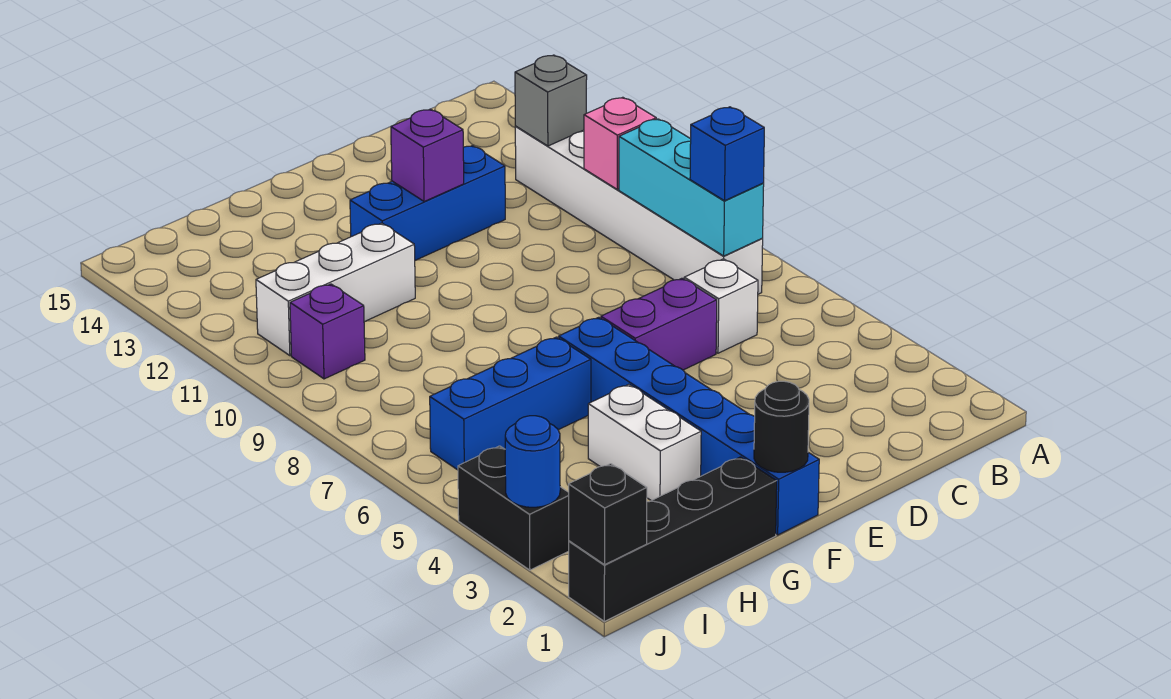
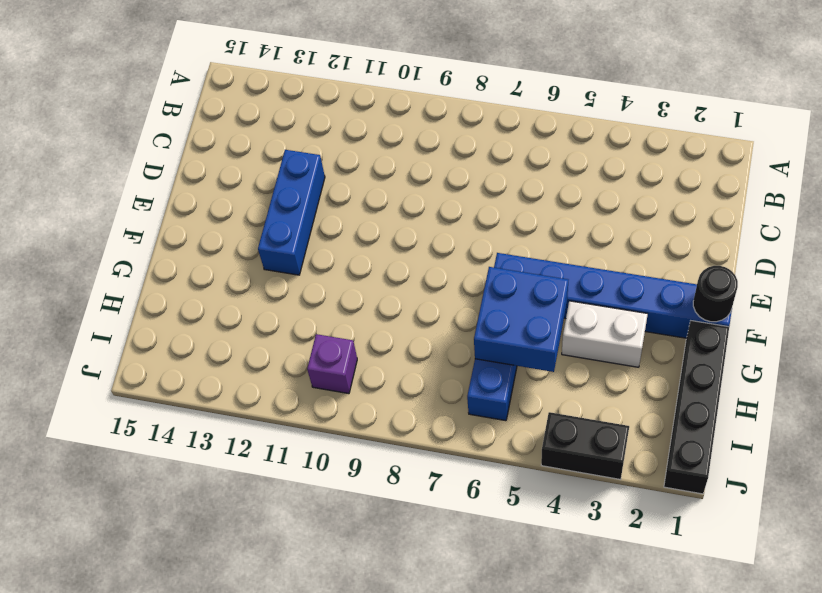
blue 2x2 brick [474,267,568,372] -> none
none -> white 1x6 brick [515,127,763,294]
none -> white 1x1 brick [684,259,758,353]
none -> purple 1x2 brick [601,278,717,370]

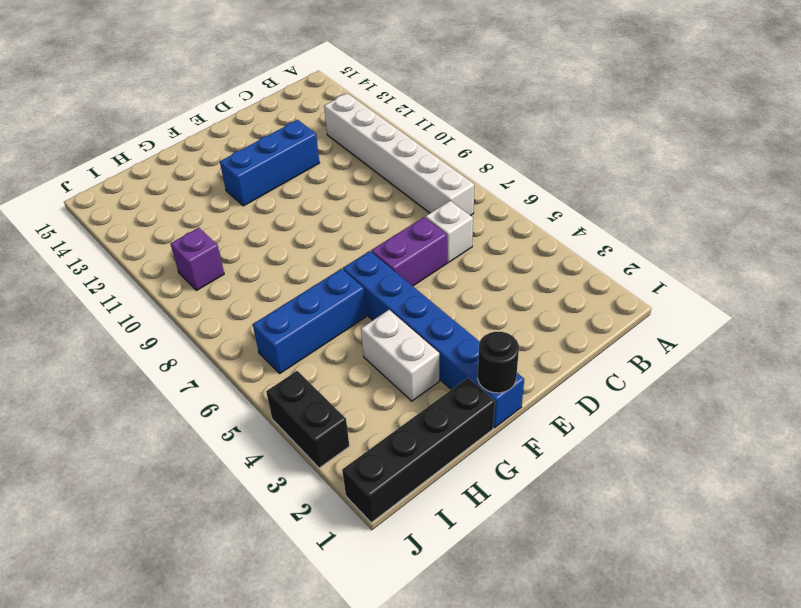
none -> white 1x3 brick [256,223,415,356]
none -> cyan 1x3 brick [619,119,764,256]
none -> pink 1x1 brick [584,97,656,189]

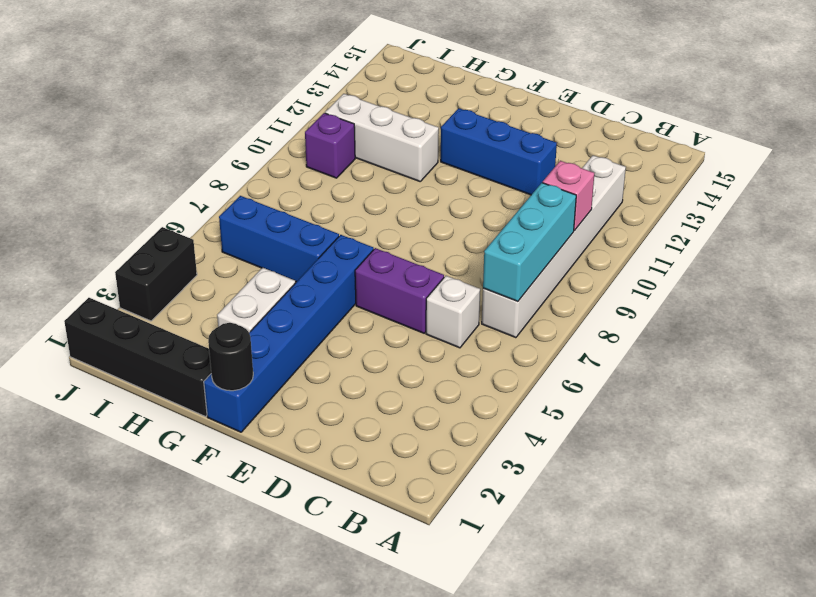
none -> grey 1x1 brick [515,55,587,146]
none -> purple 1x1 brick [391,109,464,202]
none -> black 1x1 brick [569,464,647,565]

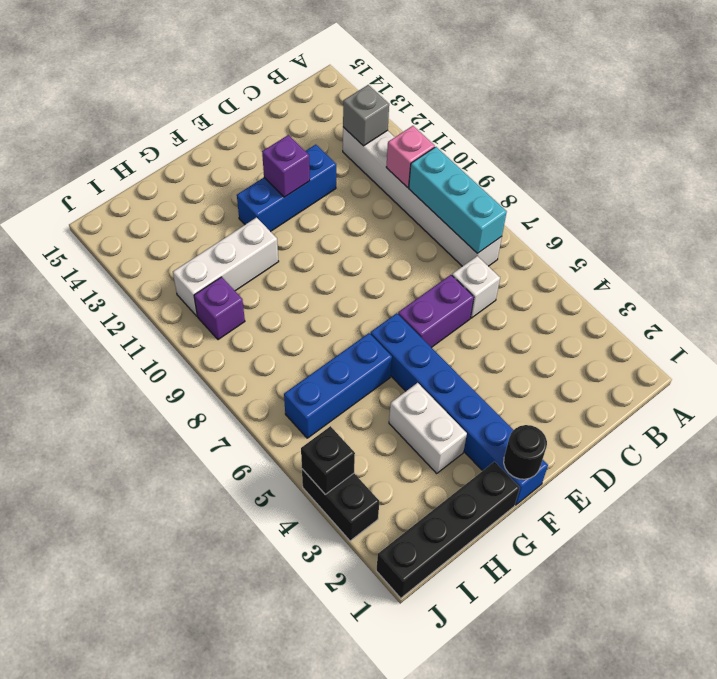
black 1x1 brick [301,426,355,495] -> black 1x1 brick moved to [569,464,647,565]
none -> blue 1x1 round brick [505,416,560,507]
none -> blue 1x1 brick [690,107,764,201]

